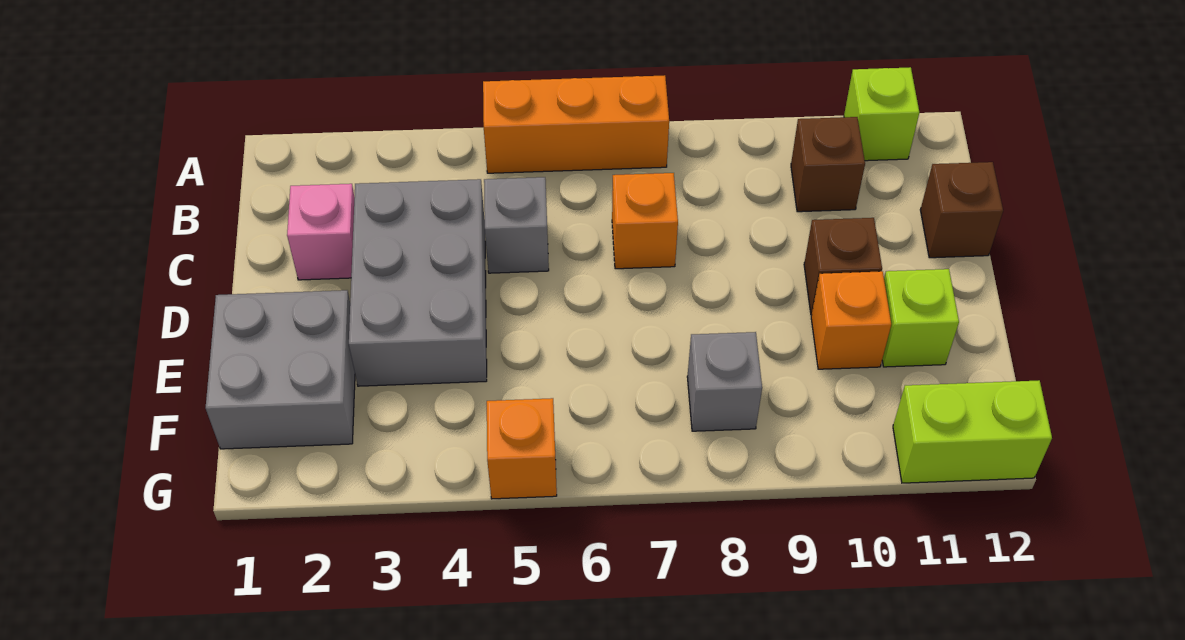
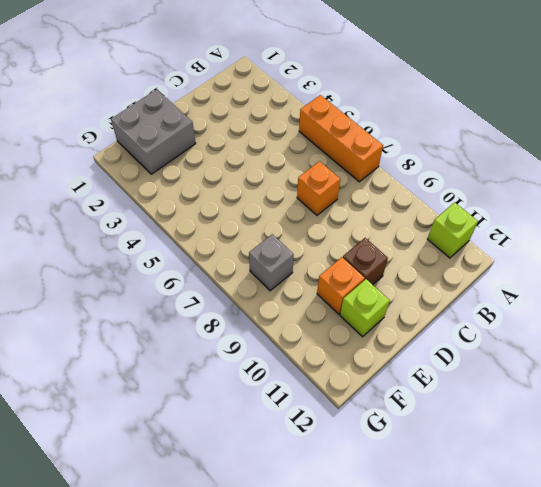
none -> brown 1x1 brick [791,117,865,212]
none -> pink 1x1 brick [287,184,355,280]
none -> grey 2x3 brick [349,179,487,386]

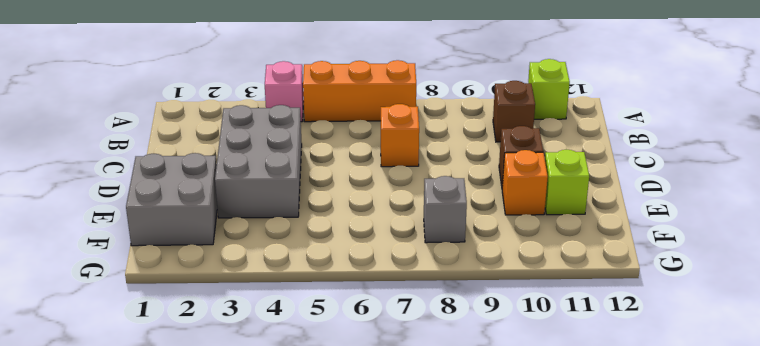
pink 1x1 brick [265,61,304,122] -> pink 1x1 brick moved to [287,184,355,280]
none -> grey 1x1 brick [484,177,549,273]
none -> brown 1x1 brick [920,162,1003,258]
none -> orange 1x1 brick [487,398,557,499]

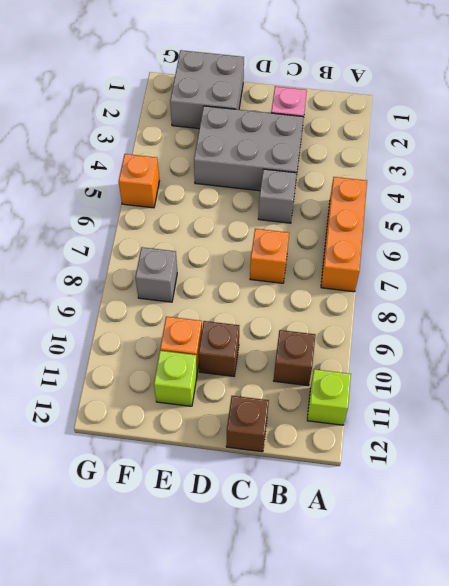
none -> lime 1x2 brick [893,380,1052,483]

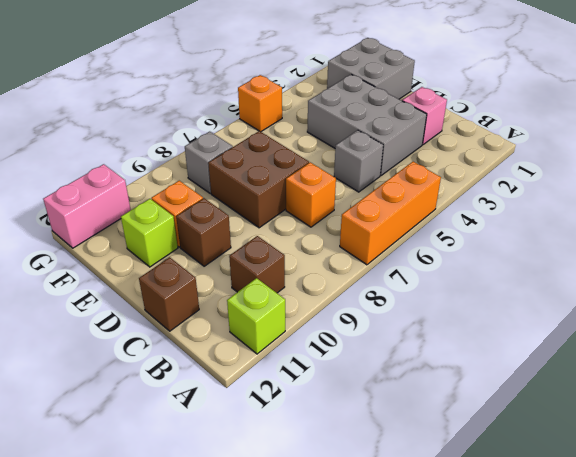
brown 2x2 brick [208,131,309,228] -> none
pink 1x2 brick [43,164,131,248] -> lime 1x2 brick [893,380,1052,483]

